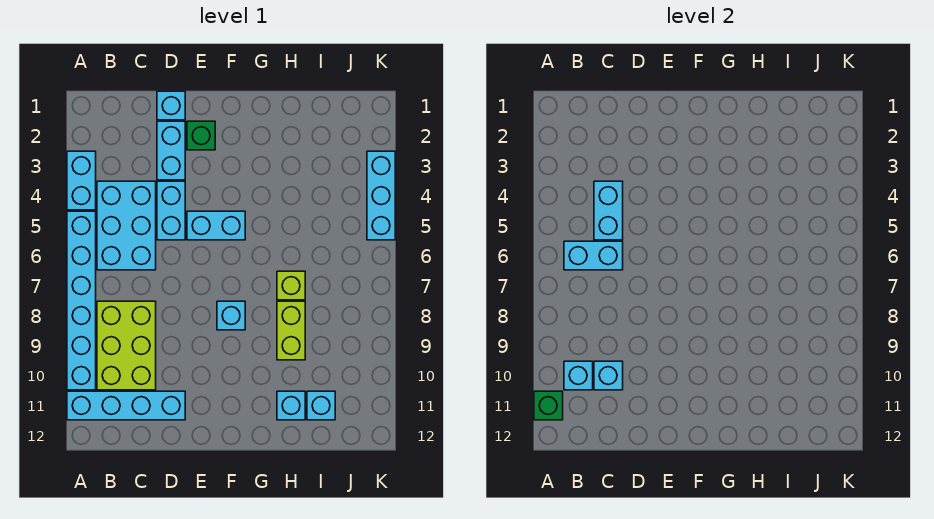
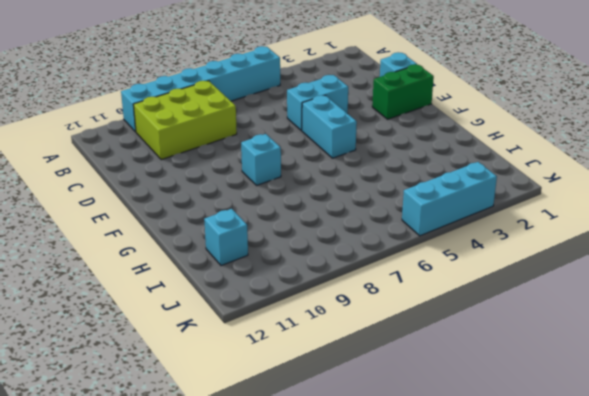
green 1x2 brick [372,64,434,119] -> green 1x1 brick [187,121,215,150]
none -> cyan 1x2 brick [67,151,96,210]
none -> cyan 1x4 brick [67,391,185,420]
none -> cyan 2x3 brick [97,181,156,270]

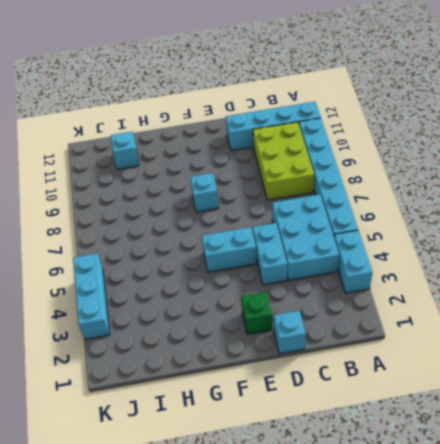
none -> cyan 1x2 brick [157,121,185,180]
none -> lime 1x1 brick [277,271,305,300]
none -> lime 1x2 brick [277,301,305,360]

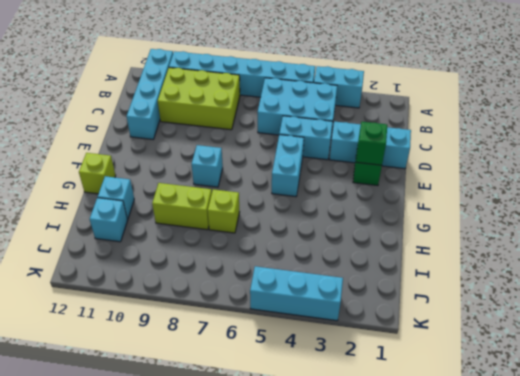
green 1x1 brick [356,122,387,165] -> green 1x1 brick moved to [534,391,563,420]
lime 1x1 brick [79,153,116,194] -> none
none -> cyan 1x2 brick [564,241,623,270]
none -> cyan 1x1 brick [564,361,593,390]
none -> cyan 1x2 brick [594,181,623,240]

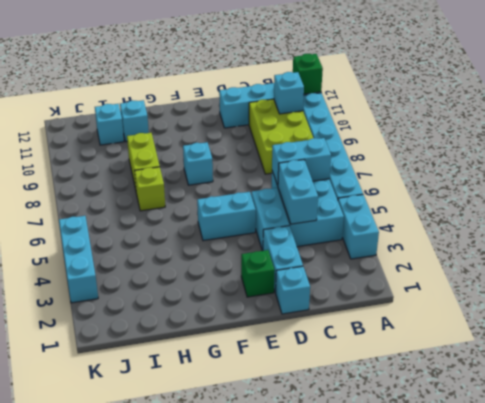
none -> cyan 1x1 brick [594,361,623,390]

